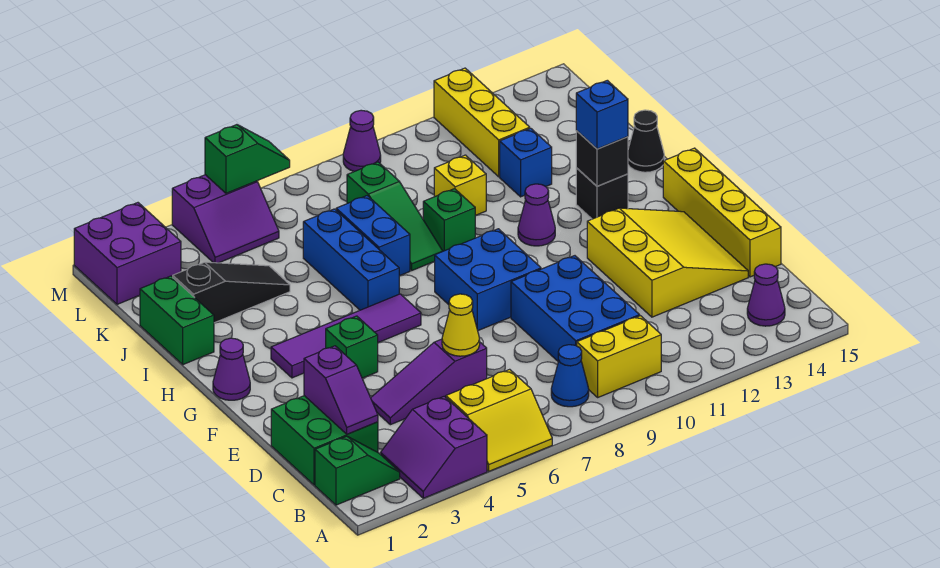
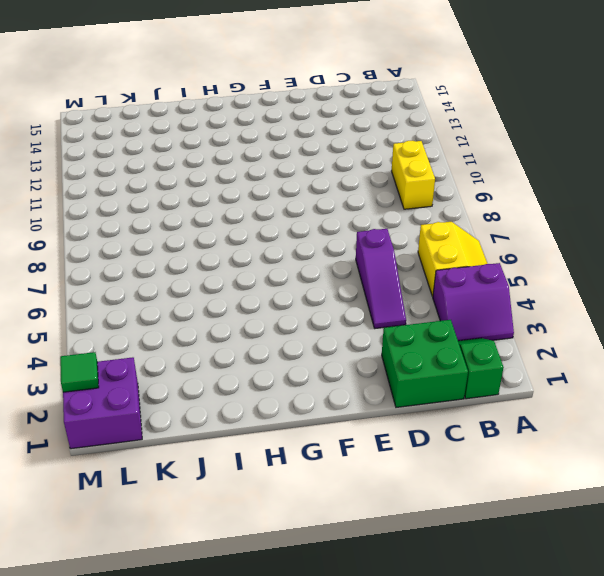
green 1x1 tile [60,352,99,392] -> none
none -> blue 1x1 cone [551,345,589,407]
none -> purple 1x1 cone [747,264,785,326]
none -> blue 2x3 brick [511,256,640,361]
none -> yellow 3x3 slope [587,208,748,317]

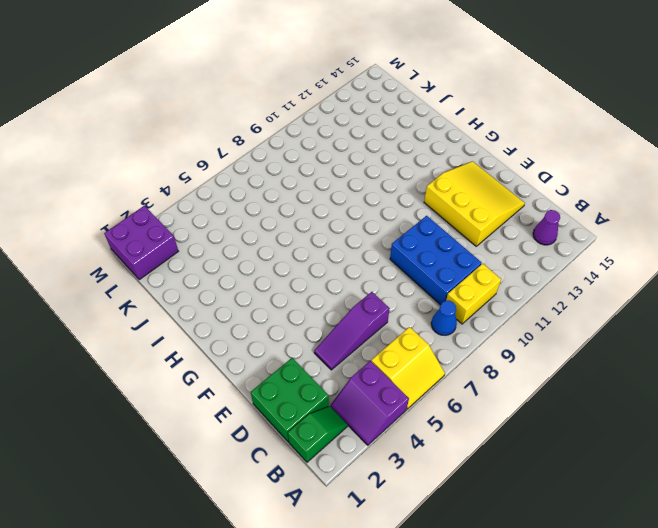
none -> yellow 1x4 brick [663,148,781,277]
none -> green 1x1 brick [326,316,378,378]
none -> blue 2x2 brick [435,229,541,330]
none -> purple 1x1 cone [213,338,250,400]

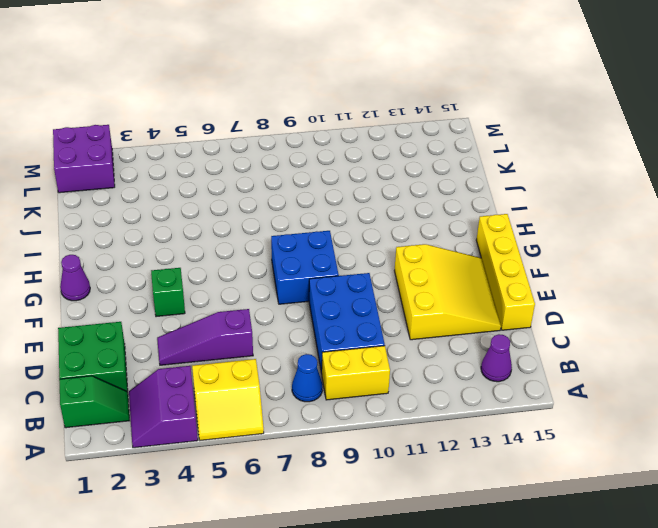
none -> purple 1x4 tile [271,294,421,378]
none -> blue 1x3 brick [303,209,399,310]
none -> purple 1x1 cone [518,184,555,246]
none -> black 1x1 brick [576,168,628,219]

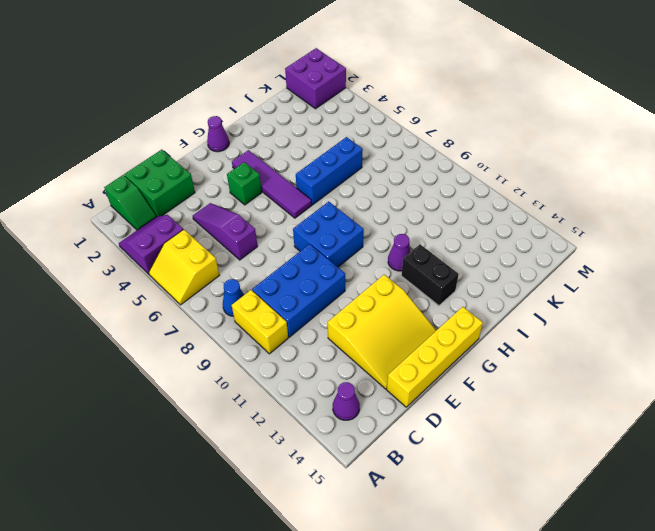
black 1x2 brick [401,244,459,306] -> black 1x1 brick [576,168,628,219]
none -> green 1x2 brick [140,276,214,365]
none -> blue 1x2 brick [336,196,410,276]
none -> green 1x3 slope [347,162,442,270]
none -> green 1x1 brick [423,189,476,251]

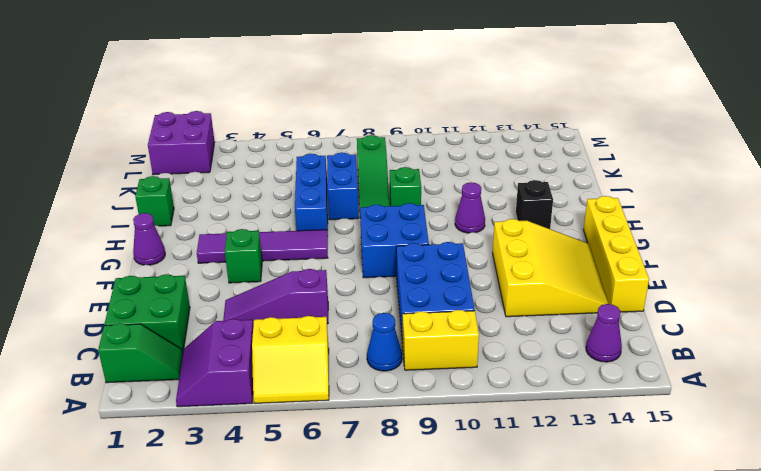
green 1x1 brick [135,176,174,226] -> green 1x2 brick [140,276,214,365]
none -> black 1x1 cone [628,110,664,172]
none -> black 1x3 slope [173,262,290,323]
none -> yellow 1x1 brick [434,155,486,215]
none -> blue 1x1 brick [500,128,552,197]

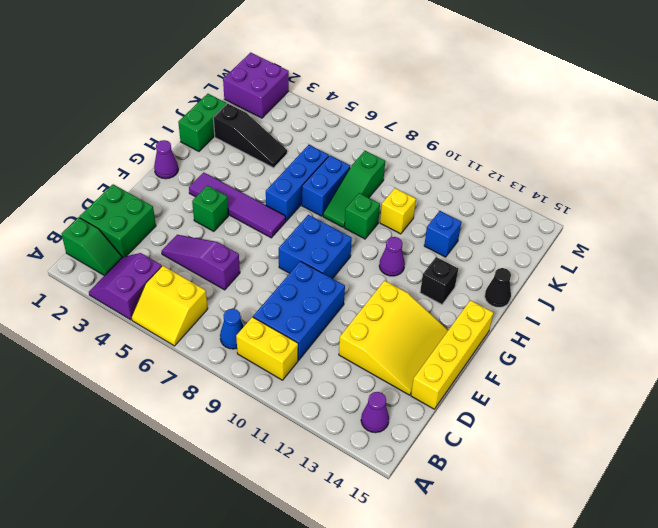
none -> yellow 1x3 brick [434,68,530,177]
none -> purple 2x2 slope [172,175,279,263]
none -> purple 1x1 cone [343,110,381,172]
none -> purple 1x2 slope [304,346,378,434]

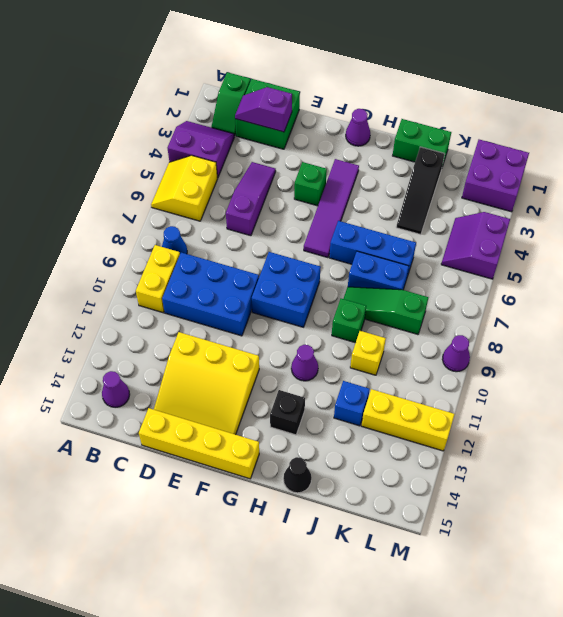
none -> yellow 1x1 cone [442,294,480,356]
none -> black 1x1 brick [576,131,628,186]
none -> green 1x2 slope [205,125,290,193]
none -> blue 1x1 brick [576,80,628,149]

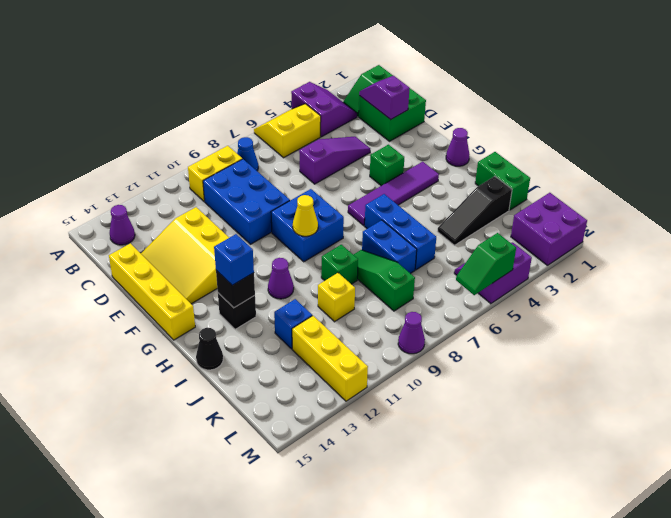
yellow 1x1 cone [293,195,318,236] -> yellow 1x1 cone moved to [442,294,480,356]

